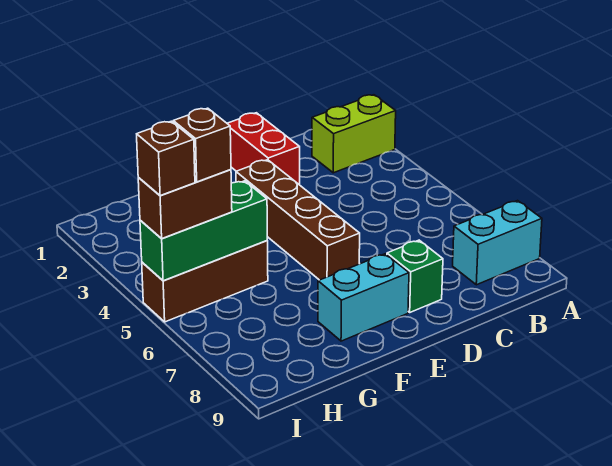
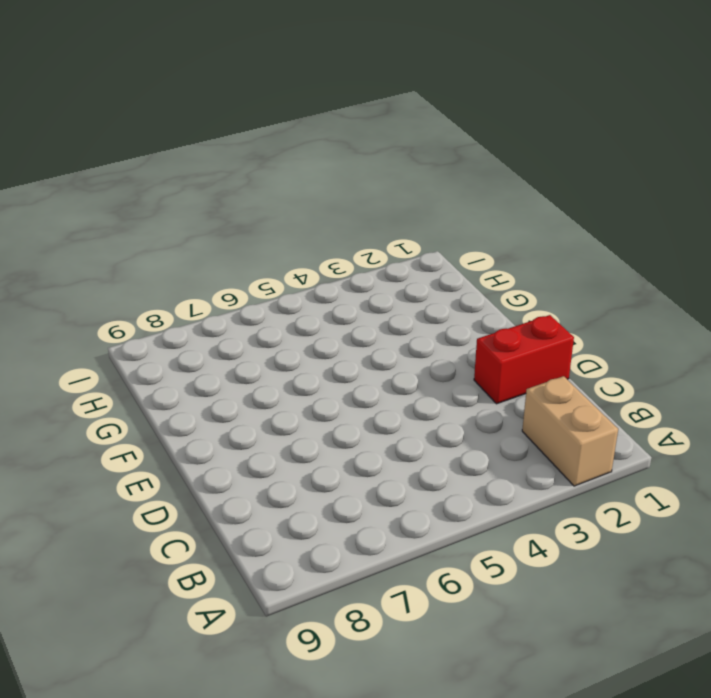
tan 1x2 brick [522,376,618,486] -> lime 1x2 brick [312,95,396,173]
none -> cyan 1x2 brick [453,201,542,285]
none -> green 1x1 brick [387,240,443,312]

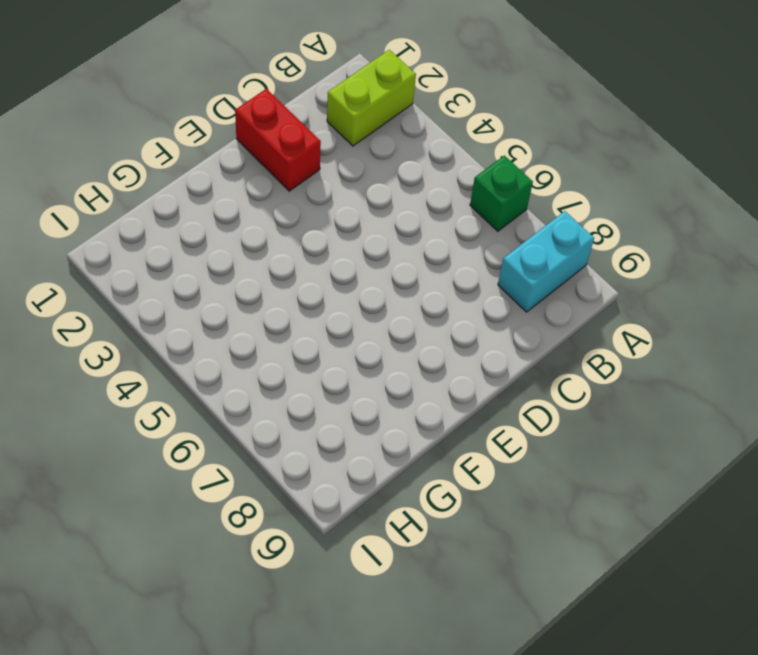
green 1x1 brick [470,155,533,231] -> green 1x1 brick moved to [387,240,443,312]
none -> brown 1x4 brick [236,160,360,280]
none -> cyan 1x2 brick [318,254,409,341]

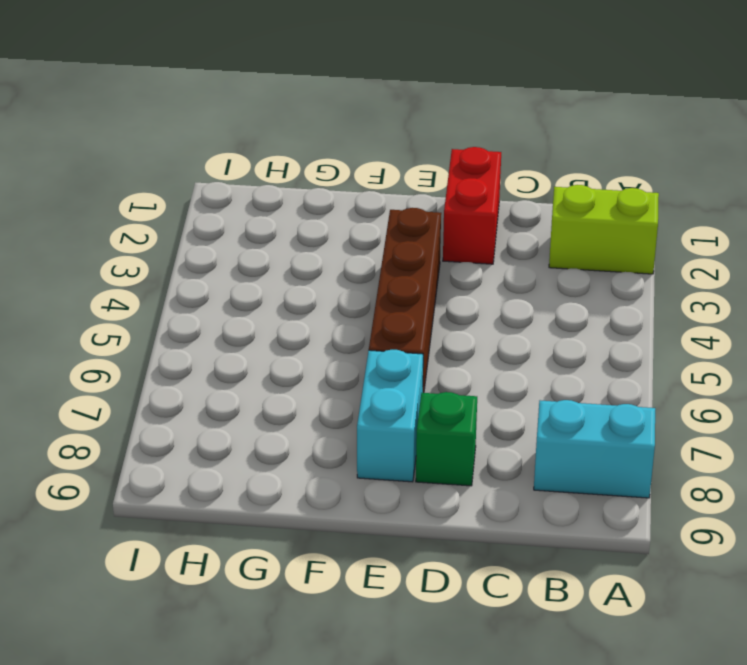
cyan 1x2 brick [357,350,423,482] -> cyan 1x2 brick turned to [318,254,409,341]
none -> brown 1x3 brick [142,241,268,322]
none -> green 1x3 brick [140,181,267,281]

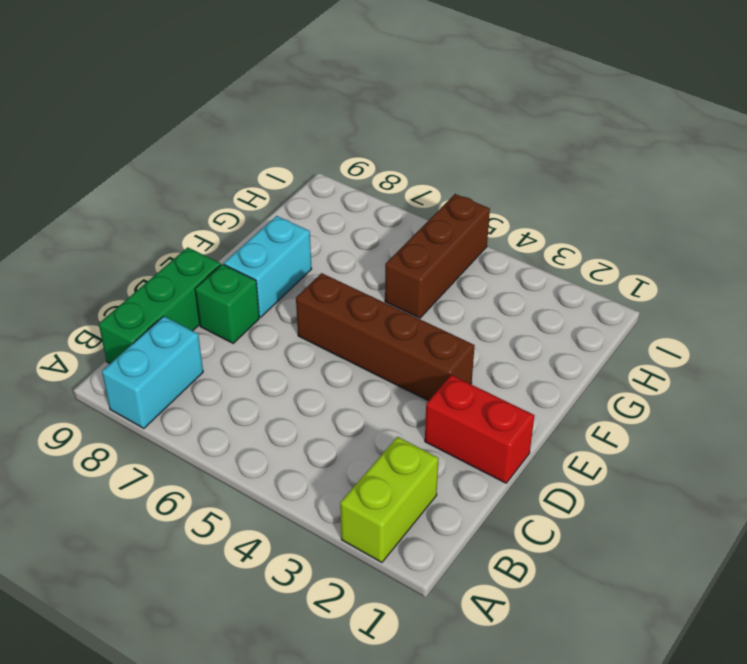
green 1x3 brick [99,247,221,364] -> green 1x3 brick moved to [140,181,267,281]
none -> brown 1x2 brick [138,170,232,239]
none -> brown 1x1 brick [173,108,231,182]

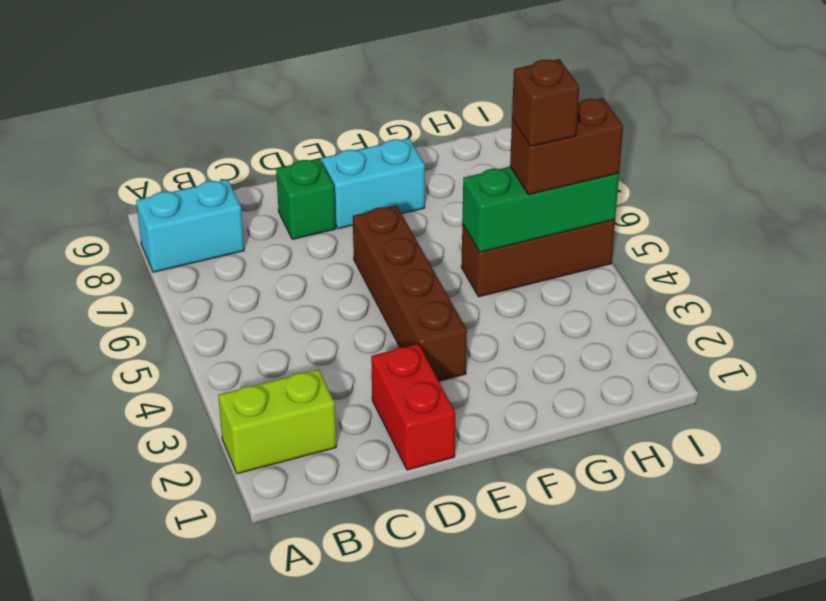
none -> brown 1x1 brick [137,121,195,196]

